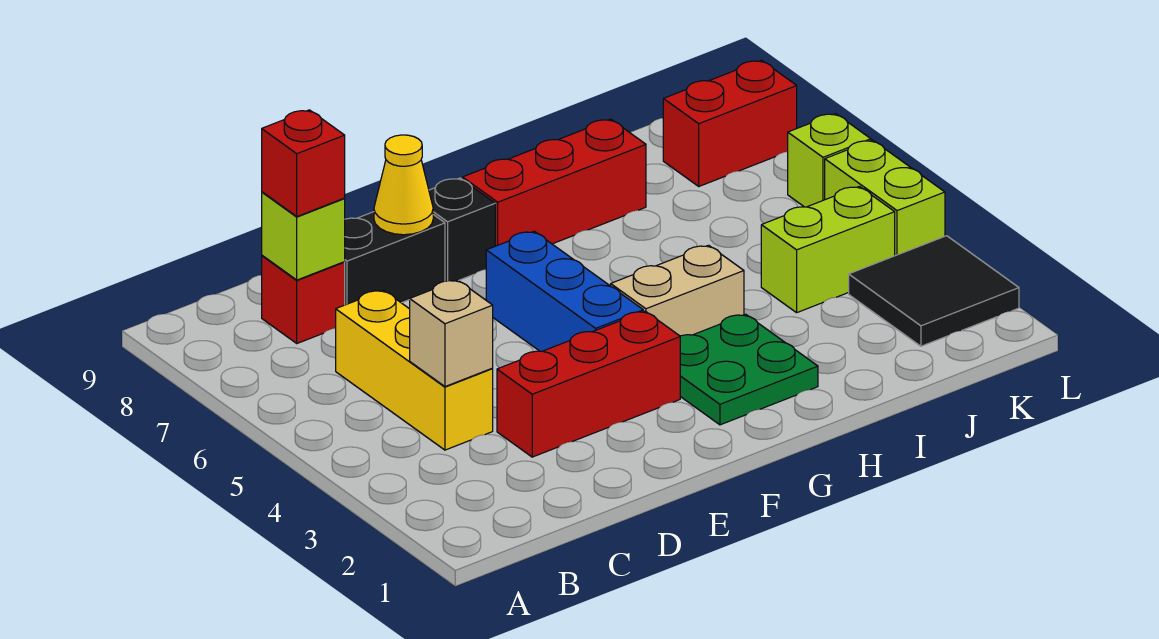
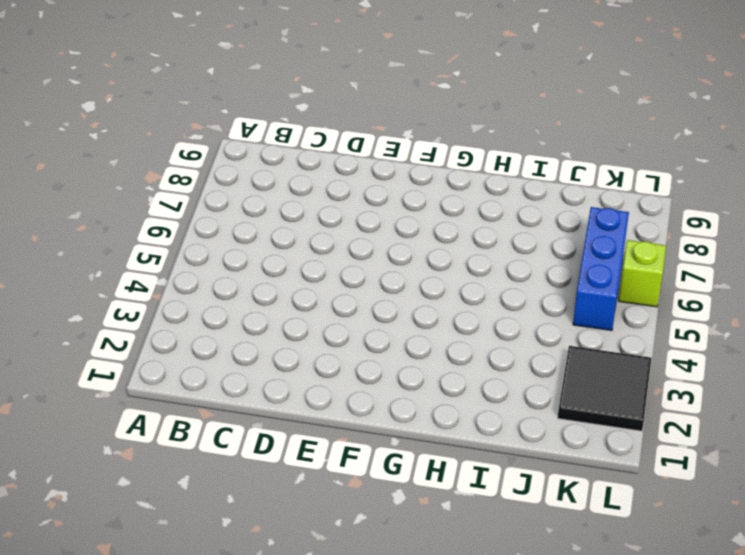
blue 1x3 brick [573,207,629,331] -> blue 1x3 brick moved to [486,231,643,351]
none -> yellow 1x3 brick [336,290,493,450]
none -> red 1x1 brick [262,256,345,343]
none -> red 1x3 brick [497,311,680,457]

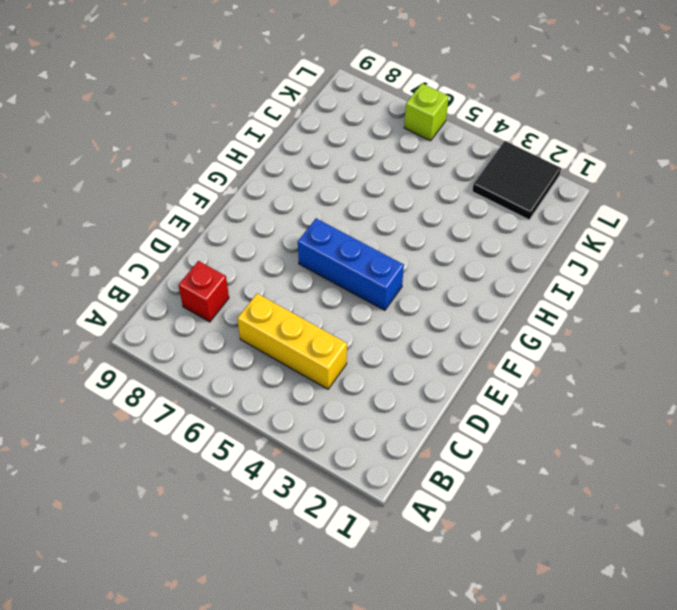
none -> red 1x3 brick [497,311,680,457]
none -> black 1x2 brick [344,212,445,305]
none -> black 1x1 brick [429,178,495,281]

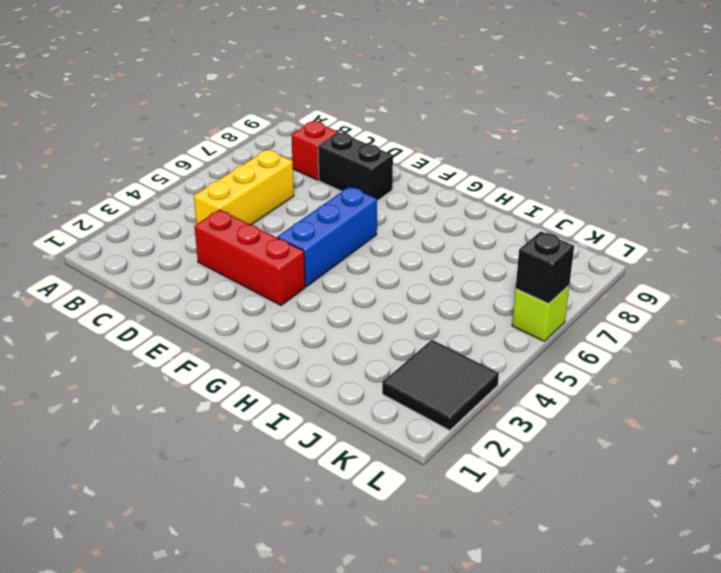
black 1x1 brick [516,231,574,303] -> black 1x1 brick moved to [429,178,495,281]
none -> green 2x2 plate [680,314,818,425]
none -> tan 1x2 brick [611,245,744,336]
none -> red 1x3 brick [463,119,646,246]

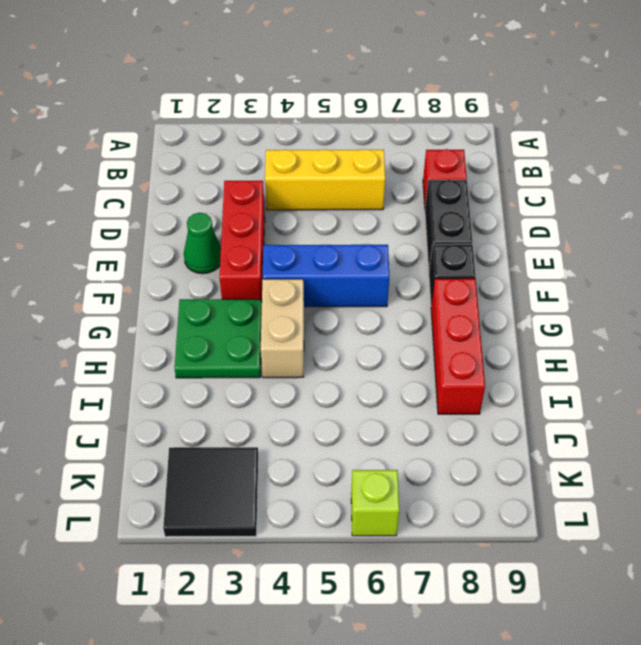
green 1x1 cone [184,213,221,274] -> none
none -> lime 1x2 brick [761,186,895,313]
none -> red 1x2 brick [663,60,797,186]
none -> lime 1x2 brick [825,140,945,256]

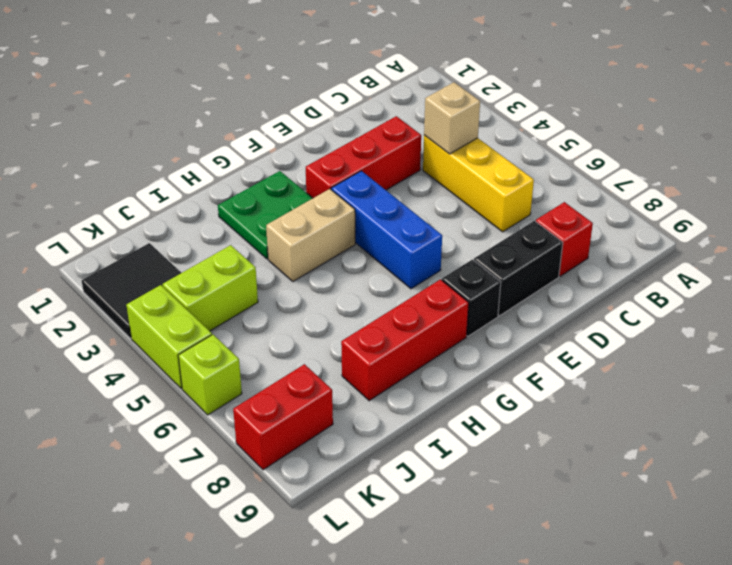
none -> lime 1x1 brick [262,192,345,280]
none -> yellow 1x1 cone [374,135,433,235]
none -> red 1x1 brick [262,110,345,216]

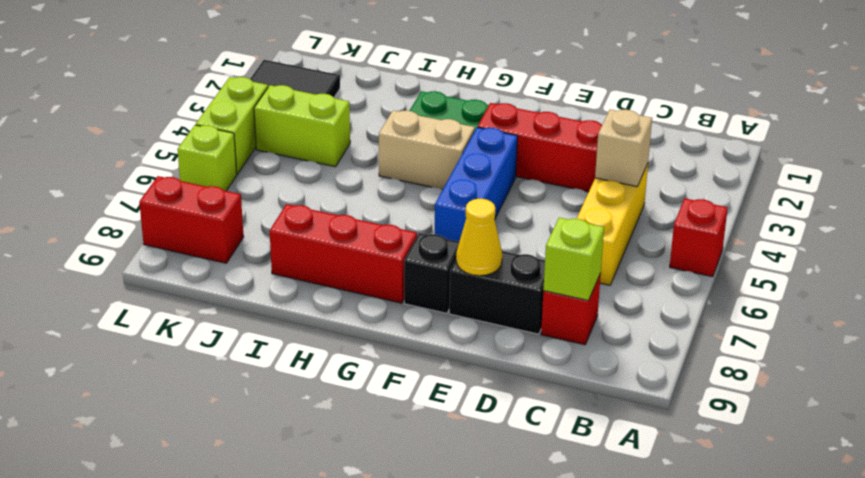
red 1x1 brick [670,198,728,277] -> red 1x1 brick moved to [262,110,345,216]

